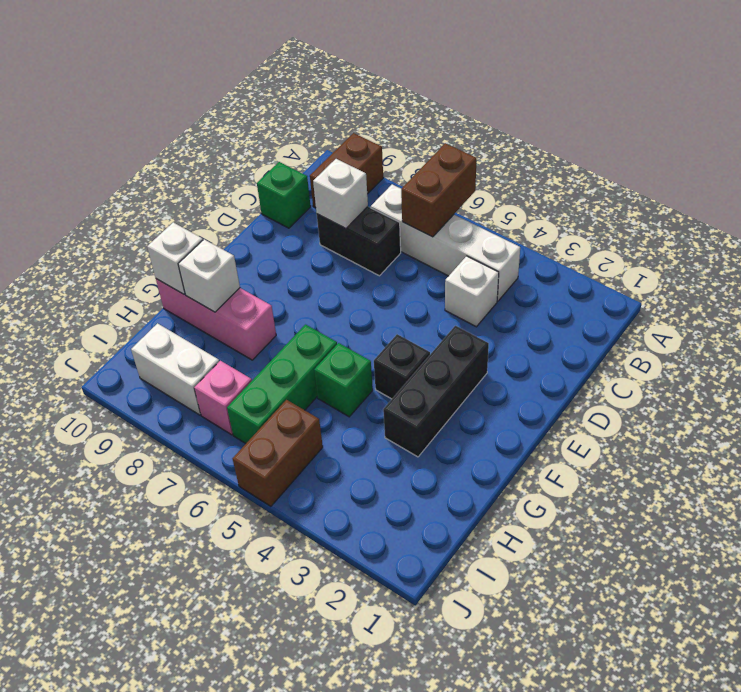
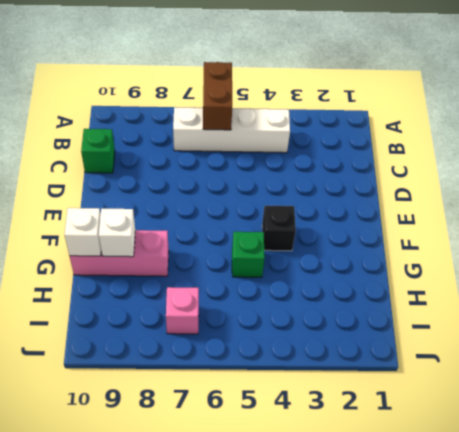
none -> brown 1x2 brick [310,133,383,208]
none -> white 1x1 brick [445,256,499,327]
none -> black 1x2 brick [317,207,401,276]

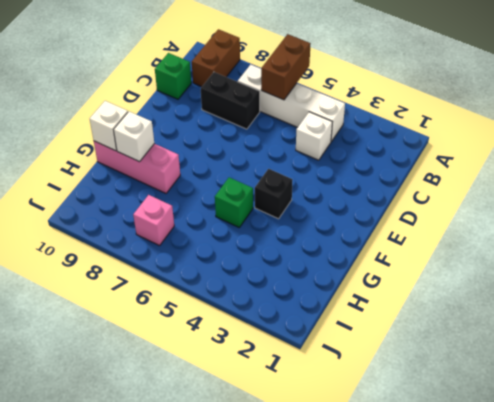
none -> black 1x3 brick [383,326,489,457]
none -> green 1x3 brick [227,325,337,443]
none -> brown 1x2 brick [233,400,323,506]

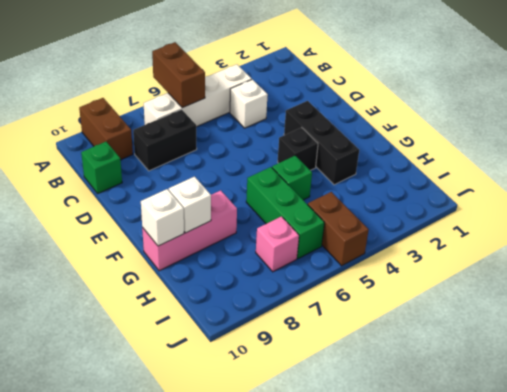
none -> white 1x2 brick [131,323,219,415]
none -> white 1x1 brick [313,159,368,229]

